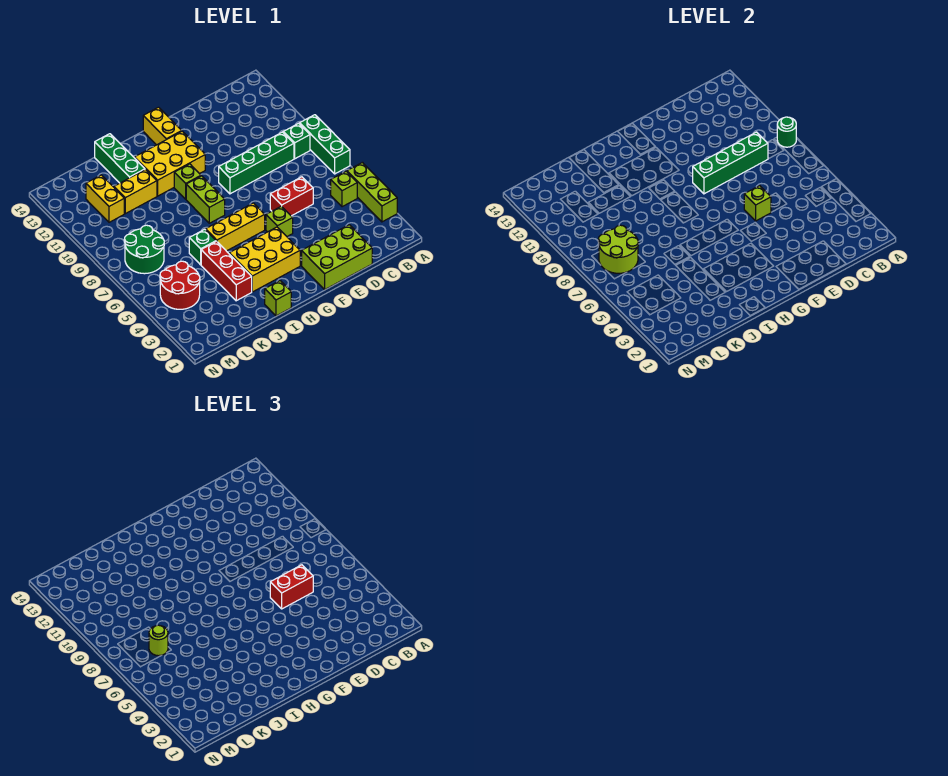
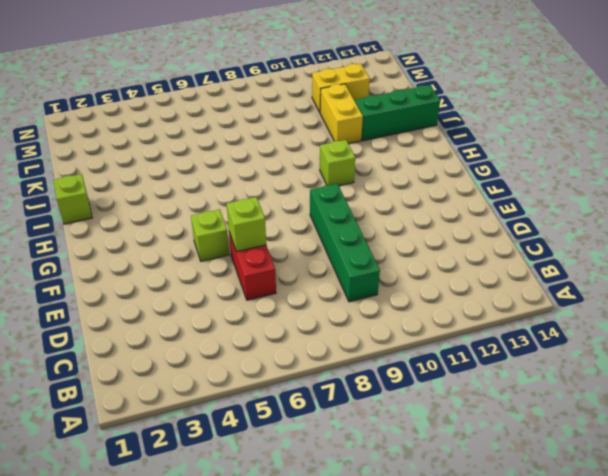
none -> lime 1x3 brick [347,162,397,222]
none -> green 1x3 brick [300,115,350,174]
none -> lime 1x1 brick [331,171,357,207]

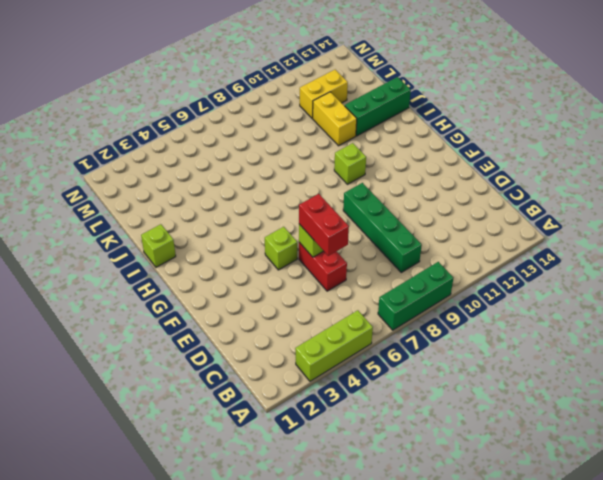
none -> lime 1x1 brick [331,171,357,207]
none -> green 1x1 brick [283,123,310,159]
none -> lime 2x3 brick [302,225,372,290]

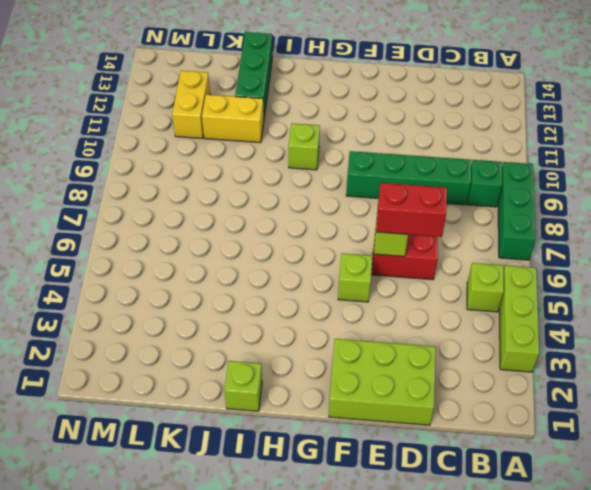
none -> yellow 2x3 brick [229,227,300,292]
none -> yellow 1x3 brick [206,203,265,251]
none -> yellow 2x3 brick [135,131,205,196]

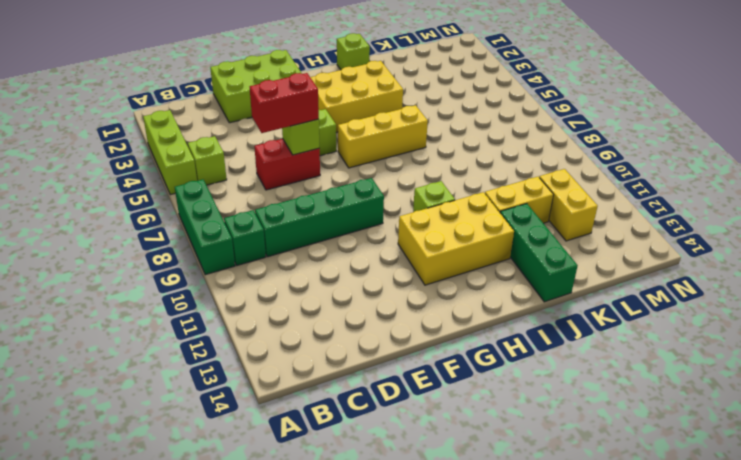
none -> yellow 1x2 brick [143,107,182,145]
none -> lime 1x2 brick [186,176,225,223]
none -> red 1x3 brick [201,241,252,301]

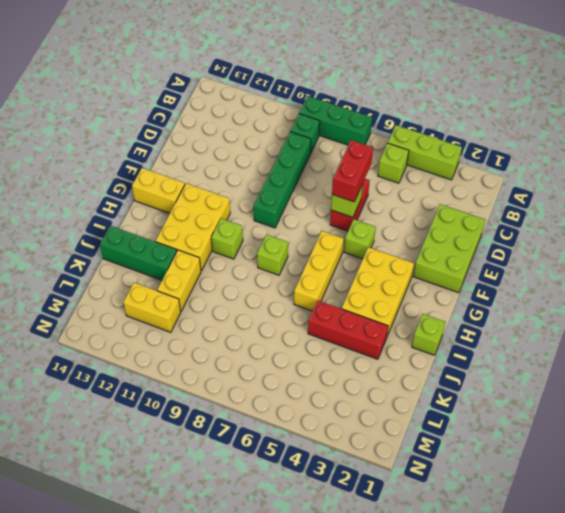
lime 1x1 brick [257,234,288,275] -> lime 1x2 brick [186,176,225,223]
none -> green 1x1 brick [189,229,216,265]
none -> red 2x2 round brick [160,261,200,309]
none -> green 2x2 round brick [124,225,164,274]

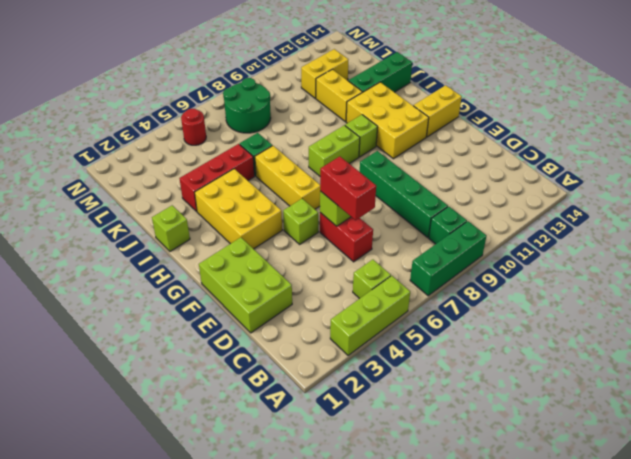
red 1x1 round brick [181,109,206,145] -> red 2x2 round brick [160,261,200,309]
none -> green 1x1 round brick [777,117,796,147]
none -> green 1x4 brick [693,132,768,194]
none -> lime 2x2 round brick [598,225,638,273]

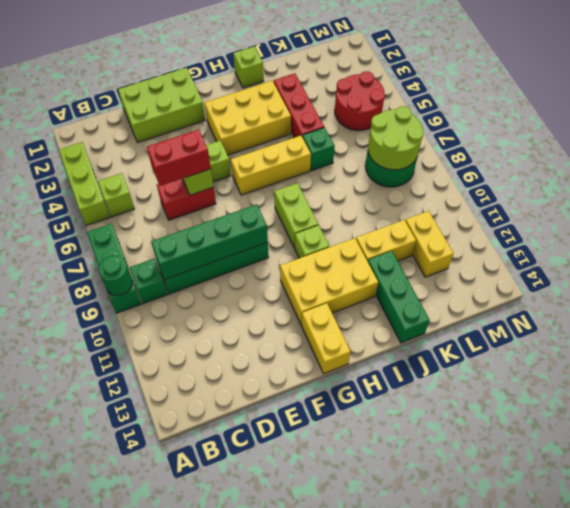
none -> lime 1x1 round brick [149,625,168,656]

